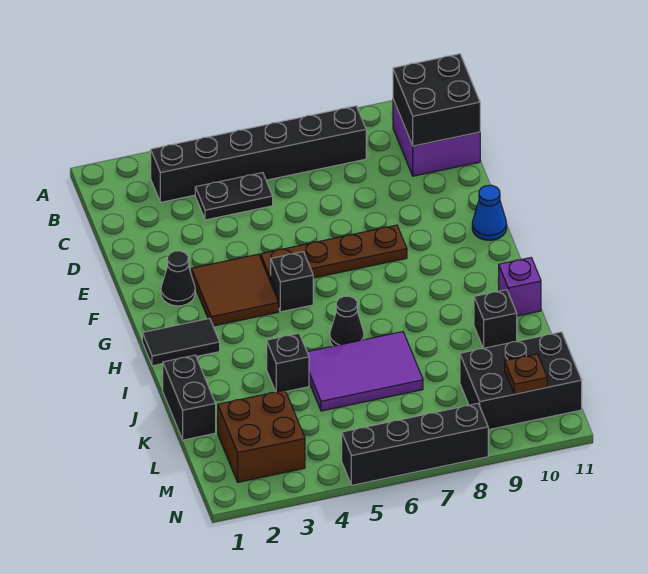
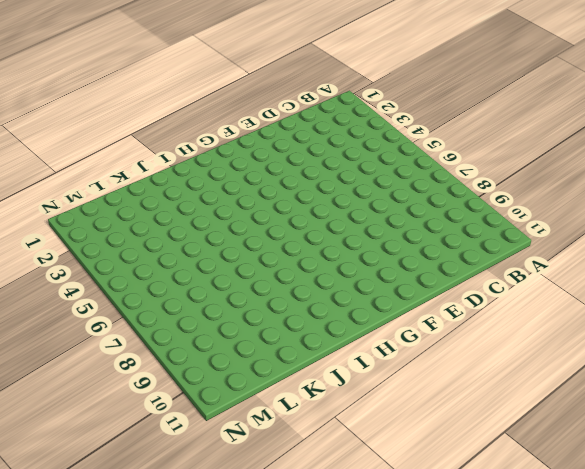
none -> black 1x6 brick [151,106,366,202]
none -> purple 2x2 brick [393,100,480,176]
none -> black 1x2 plate [195,173,273,220]

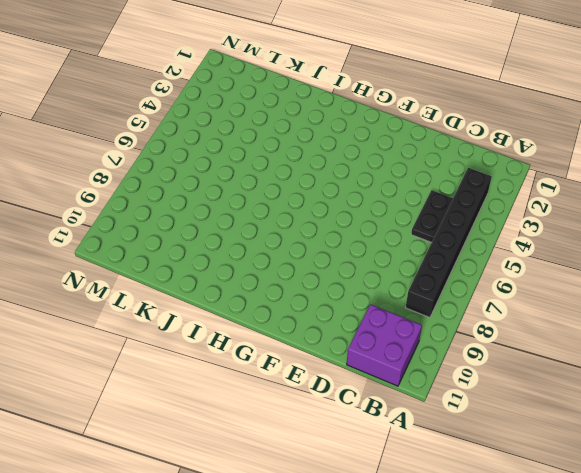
none -> black 1x1 cone [161,251,195,306]
none -> brown 2x2 tile [191,254,279,326]
none -> brown 1x4 plate [261,225,407,282]

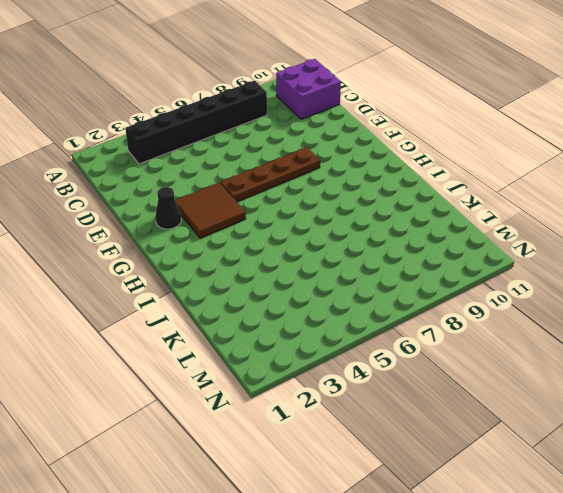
none -> black 1x2 plate [195,173,273,220]
none -> blue 1x1 cone [472,185,507,240]
none -> black 1x1 brick [270,252,313,312]

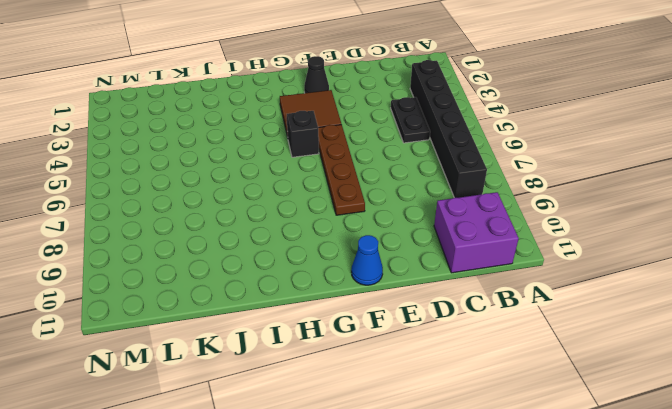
none -> black 1x2 tile [142,318,220,366]
none -> black 1x1 cone [330,296,364,346]
none -> purple 1x1 brick [499,258,541,316]

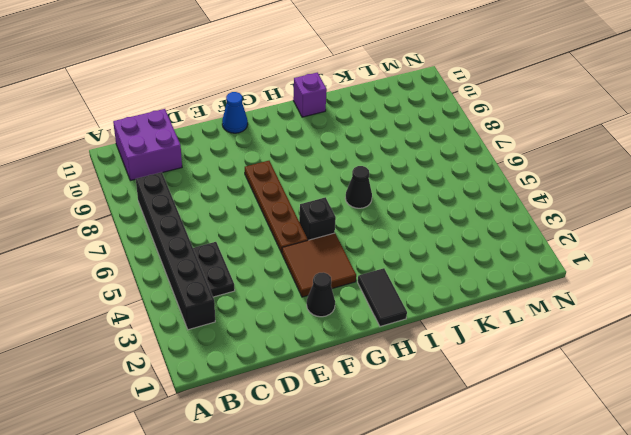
none -> black 1x2 brick [163,355,216,440]
none -> black 1x1 brick [267,333,309,392]
none -> purple 2x3 tile [307,332,423,411]

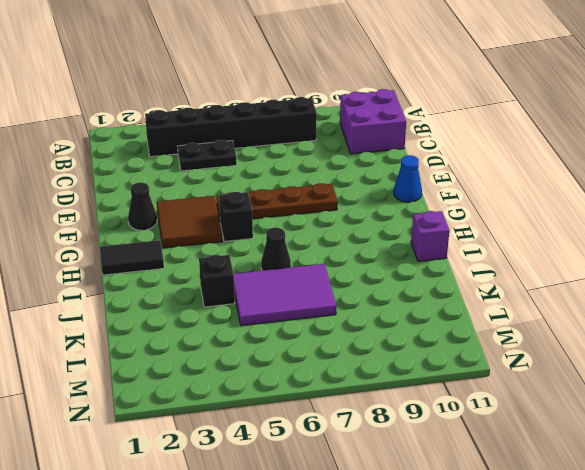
none -> black 1x2 brick [163,355,216,440]
none -> black 1x1 brick [474,290,517,348]
none -> brown 2x2 brick [218,390,305,482]

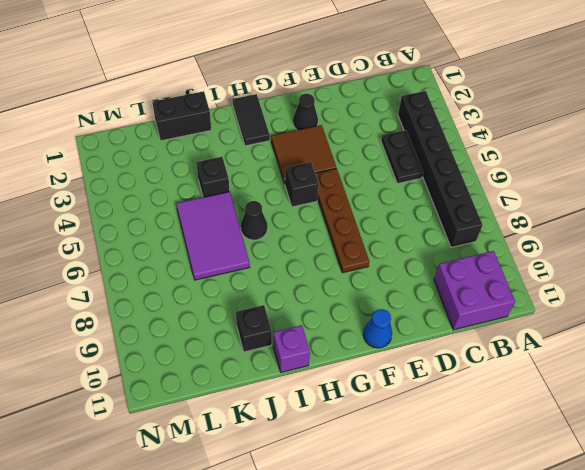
none -> brown 2x2 brick [218,390,305,482]
none -> black 2x3 brick [460,332,582,430]
none -> black 1x4 brick [342,403,488,485]

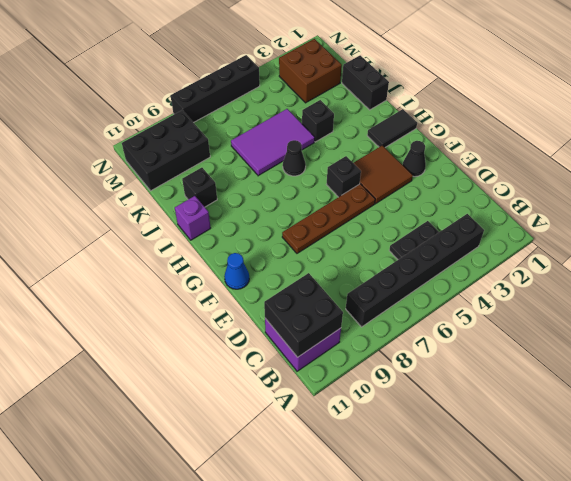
none -> brown 1x1 plate [505,354,547,394]

